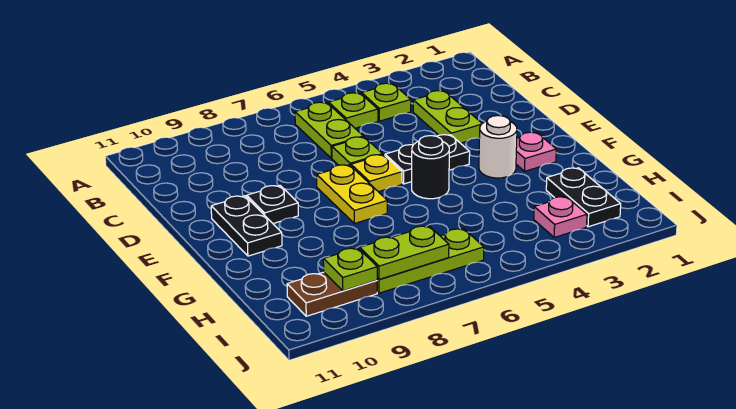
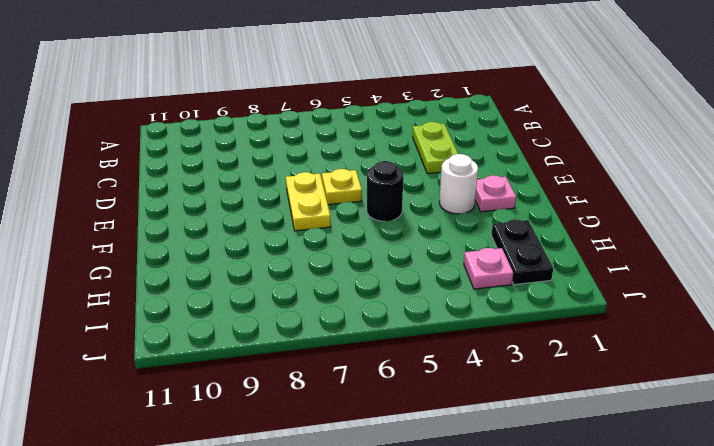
none -> lime 1x1 plate [362,83,411,121]
none -> lime 1x1 plate [329,93,378,128]
none -> lime 1x2 plate [295,102,363,158]

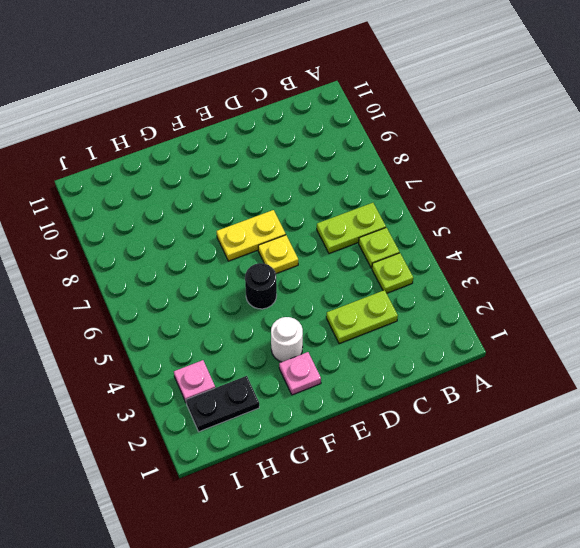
none -> lime 1x1 plate [332,137,383,166]
none -> black 1x2 plate [385,135,470,184]
none -> black 1x1 plate [247,185,298,223]

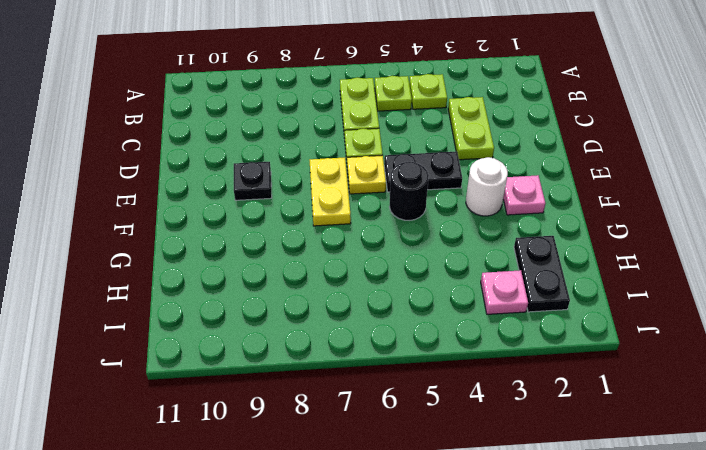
none -> black 1x2 plate [211,196,282,256]
none -> lime 1x3 plate [377,229,484,293]
none -> brown 1x2 plate [287,272,377,316]

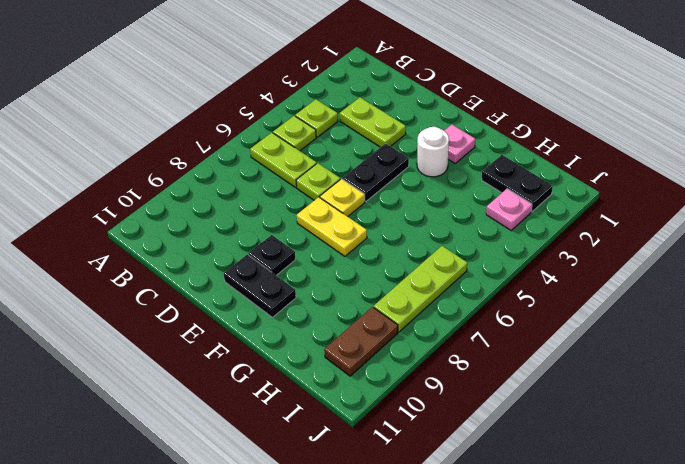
none -> black 1x1 round brick [412,136,449,199]
none -> lime 1x2 plate [360,226,449,279]
none -> lime 1x1 plate [323,248,377,291]

